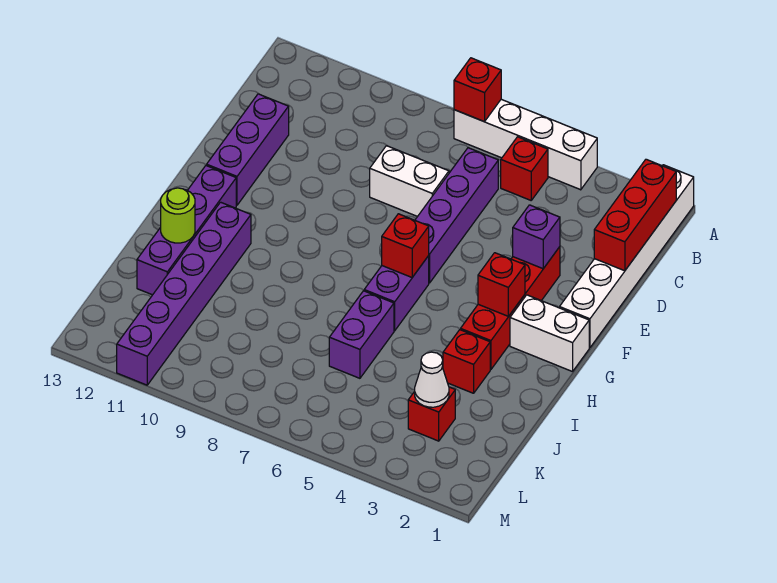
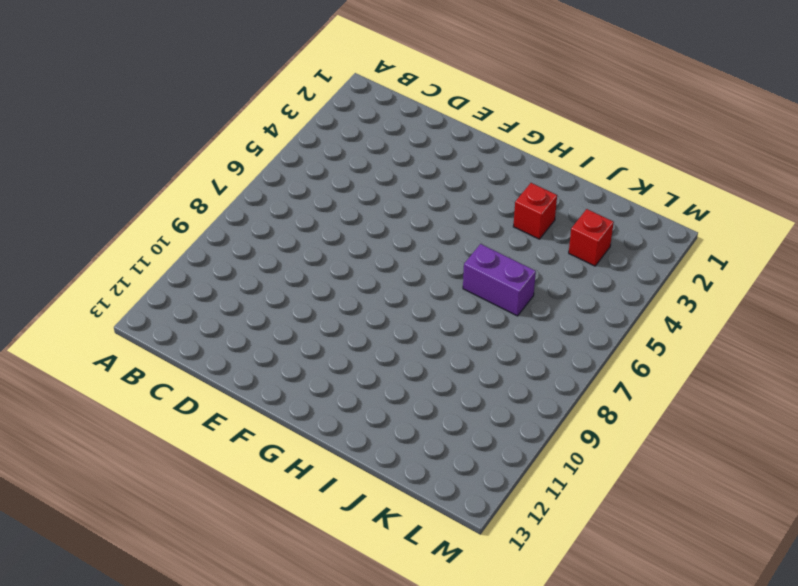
none -> white 1x6 brick [560,165,694,348]
none -> white 1x4 brick [454,99,597,190]
none -> red 1x1 brick [501,137,548,200]

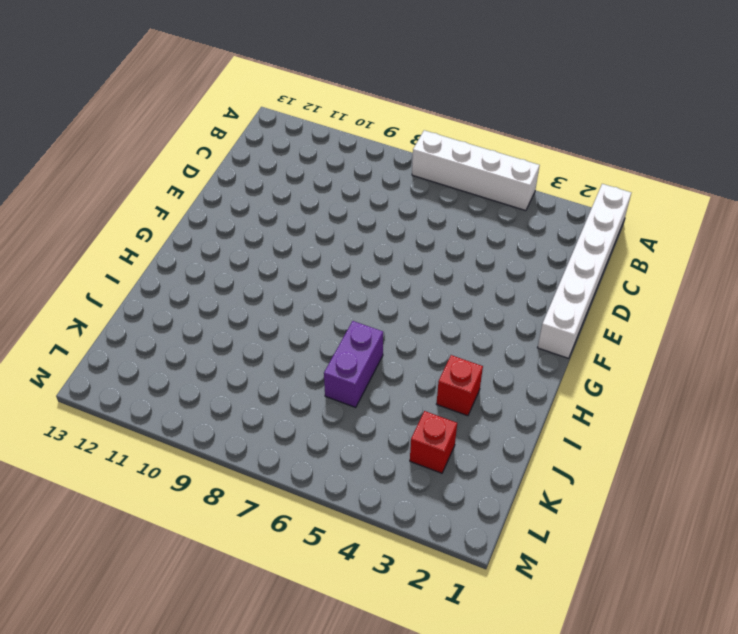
none -> red 1x1 brick [501,137,548,200]
none -> purple 1x4 brick [415,148,498,283]
none -> white 1x2 brick [370,146,449,217]

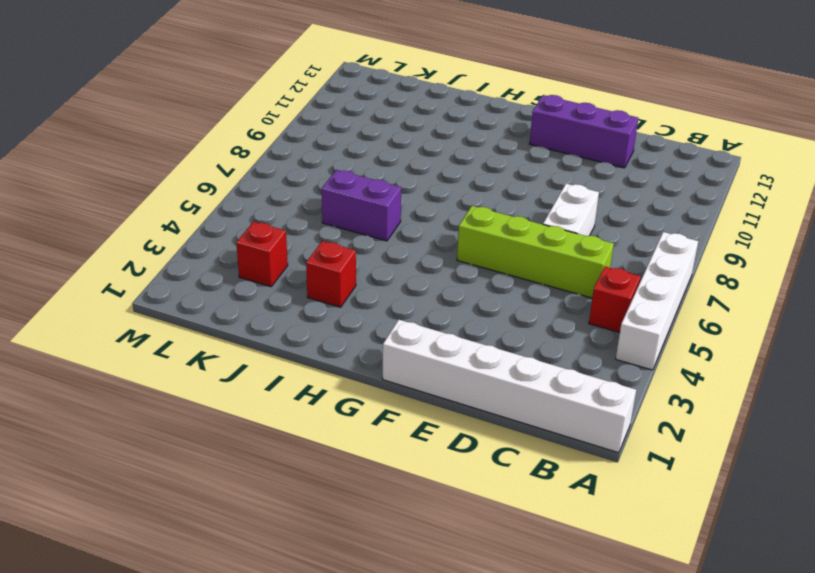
lime 1x4 brick [457,206,614,298] -> purple 1x4 brick [415,148,498,283]
none -> red 1x4 brick [461,247,560,369]
none -> white 1x2 brick [510,295,589,372]
none -> purple 1x2 brick [364,256,429,331]

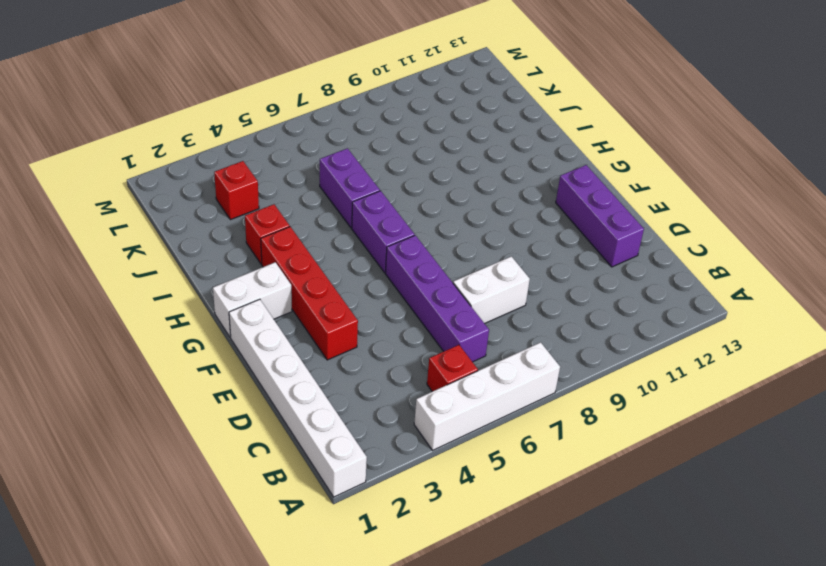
none -> purple 1x4 brick [137,166,236,295]
none -> purple 1x6 brick [117,202,251,385]
none -> red 1x1 brick [454,58,501,122]

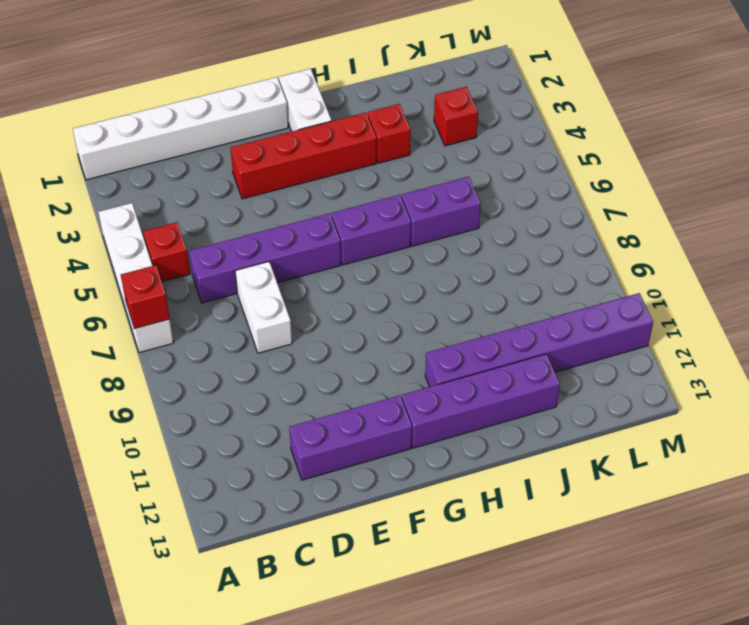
none -> red 1x3 brick [594,159,676,271]
none -> purple 1x1 brick [513,205,560,269]
none -> red 1x1 brick [478,253,525,316]

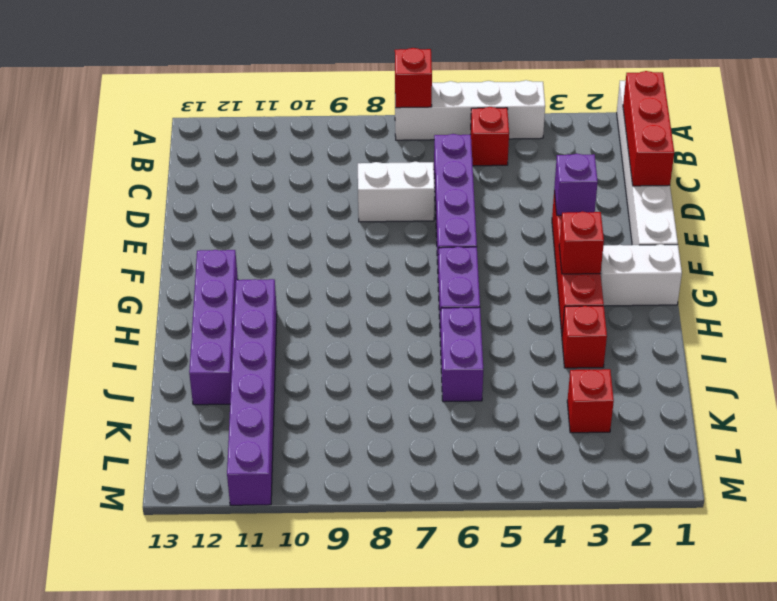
none -> purple 1x3 brick [207,94,289,205]
none -> red 1x1 brick [382,214,429,277]
none -> lime 1x1 round brick [161,188,195,243]

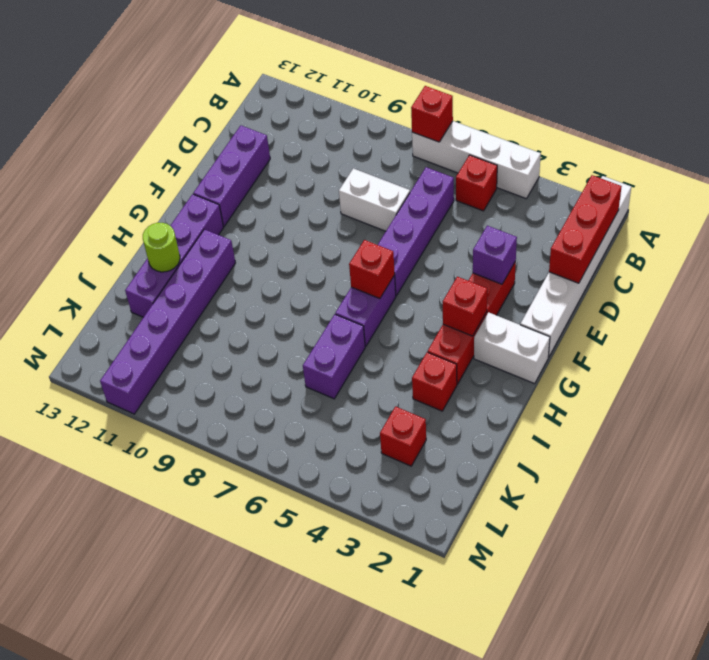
none -> white 1x1 cone [415,352,449,407]

